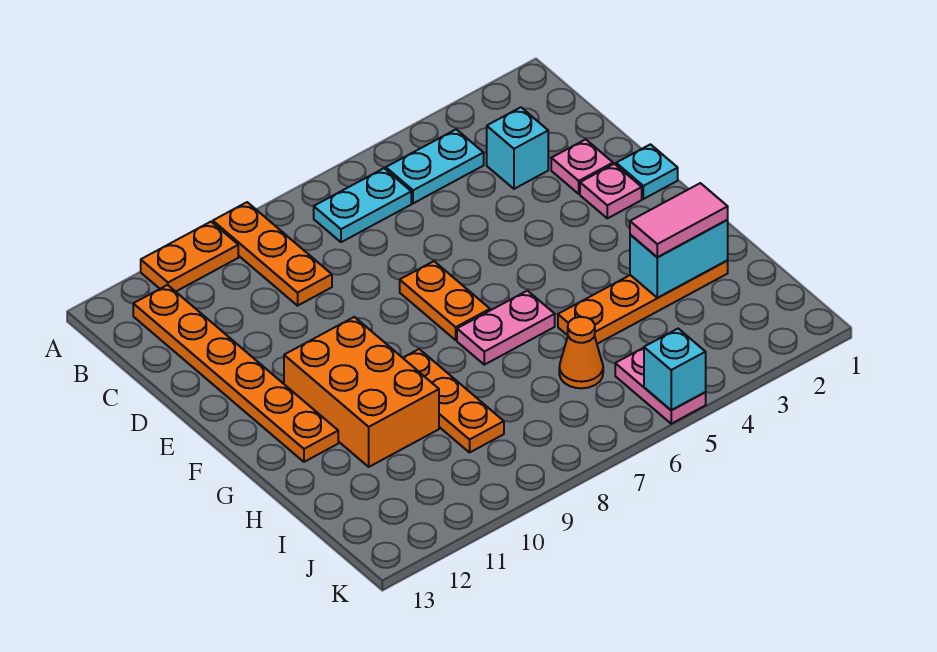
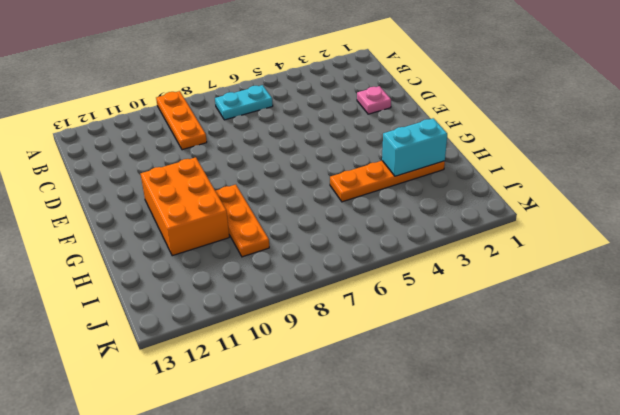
none -> orange 1x2 plate [141,222,238,292]
none -> cyan 1x2 plate [386,129,484,203]
none -> orange 1x6 plate [133,285,338,462]

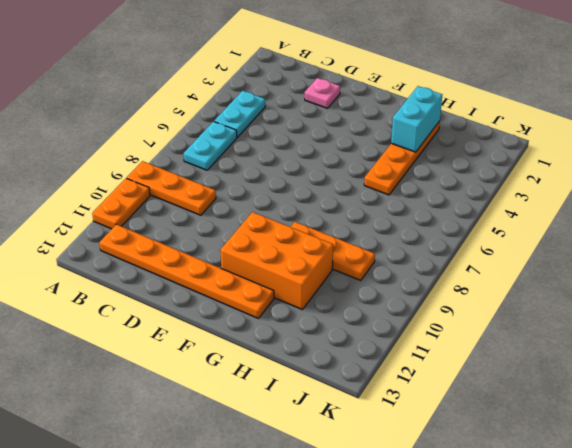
none -> cyan 1x1 brick [487,107,548,189]
none -> cyan 1x1 plate [616,144,678,199]
none -> pink 1x1 plate [580,164,642,218]

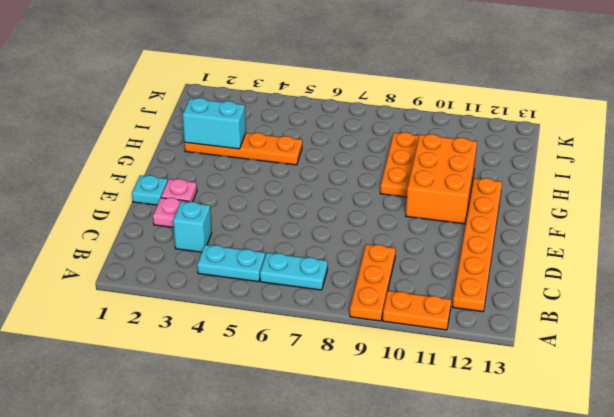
none -> orange 1x2 plate [400,261,490,340]
none -> pink 1x2 plate [457,291,555,365]
none -> orange 1x1 cone [559,317,603,388]

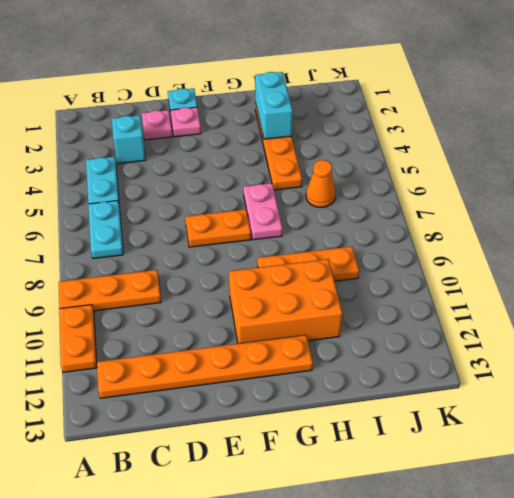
none -> pink 1x2 plate [615,348,706,424]
none -> cyan 1x1 brick [644,329,706,410]
none -> pink 1x2 tile [630,183,728,257]

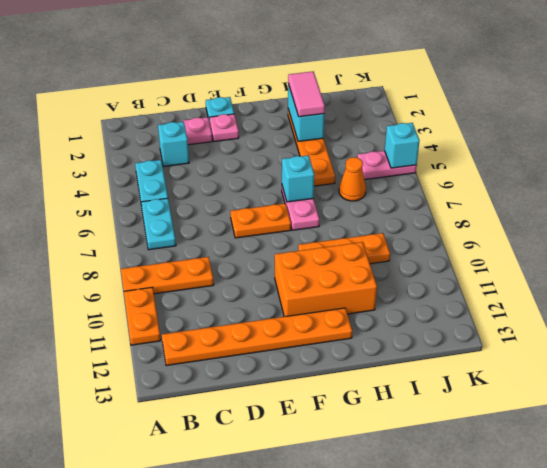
cyan 1x1 brick [282,155,314,202] -> none

